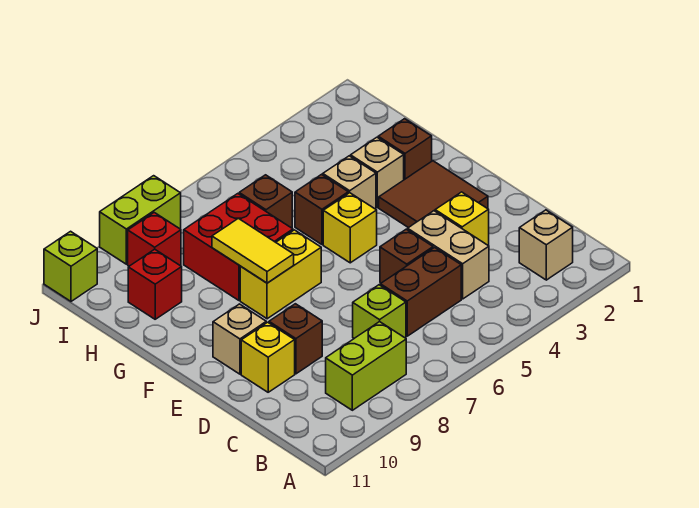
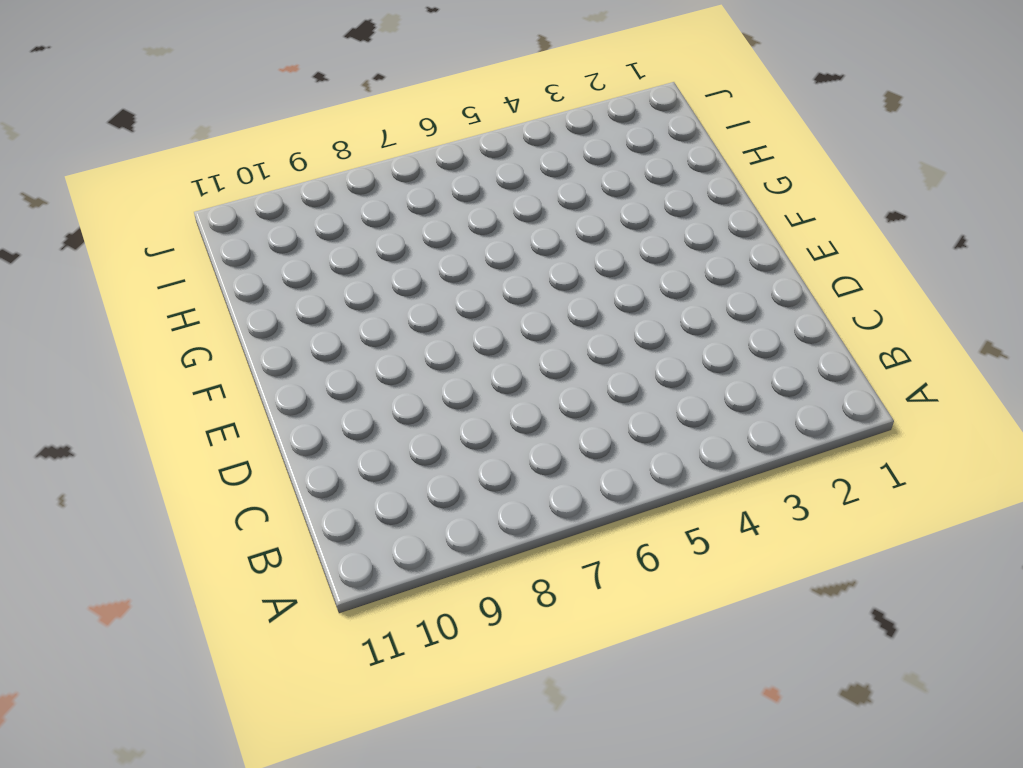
none -> tan 1x1 brick [519,210,573,280]
none -> lime 1x2 brick [326,322,406,410]
none -> tan 1x2 brick [408,211,489,299]

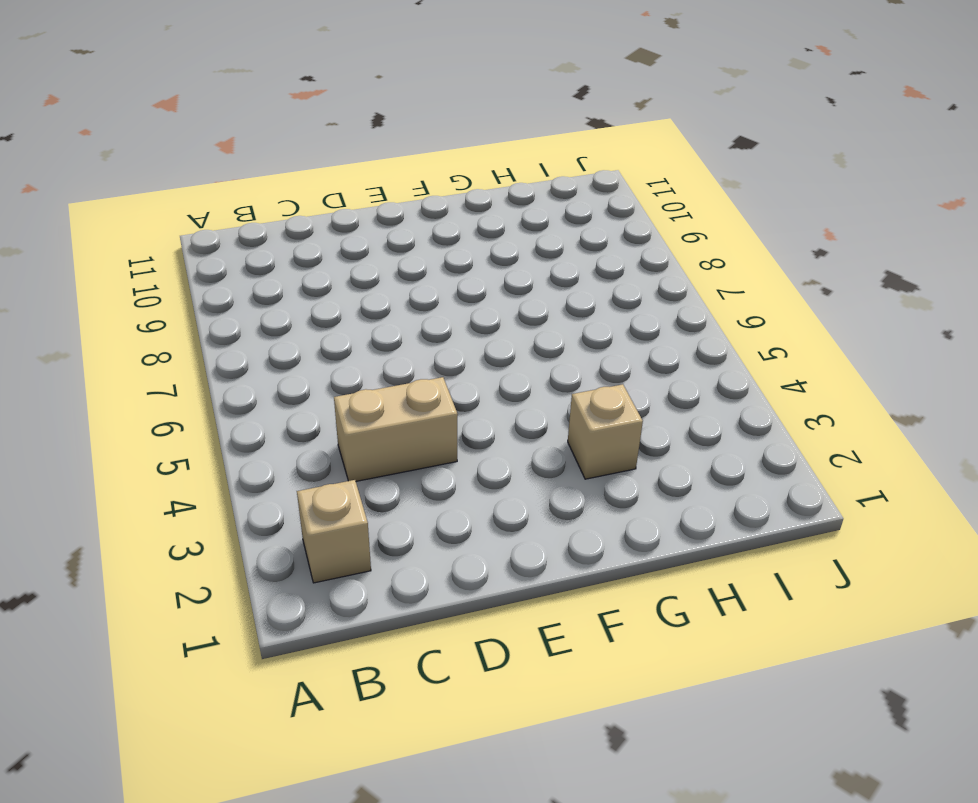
none -> lime 1x2 brick [326,322,406,410]
none -> brown 1x2 brick [380,248,461,336]
none -> lime 1x1 brick [353,285,406,338]

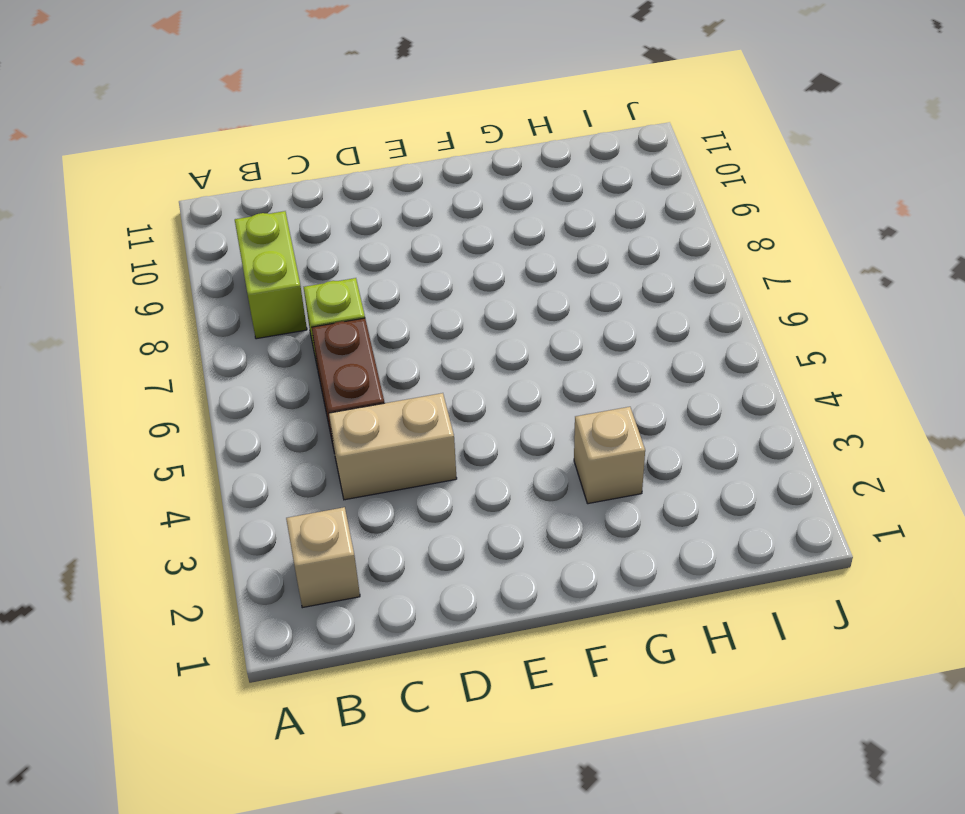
none -> yellow 1x1 brick [435,192,489,245]
none -> brown 1x1 brick [380,229,433,283]
none -> brown 1x1 brick [269,304,322,374]

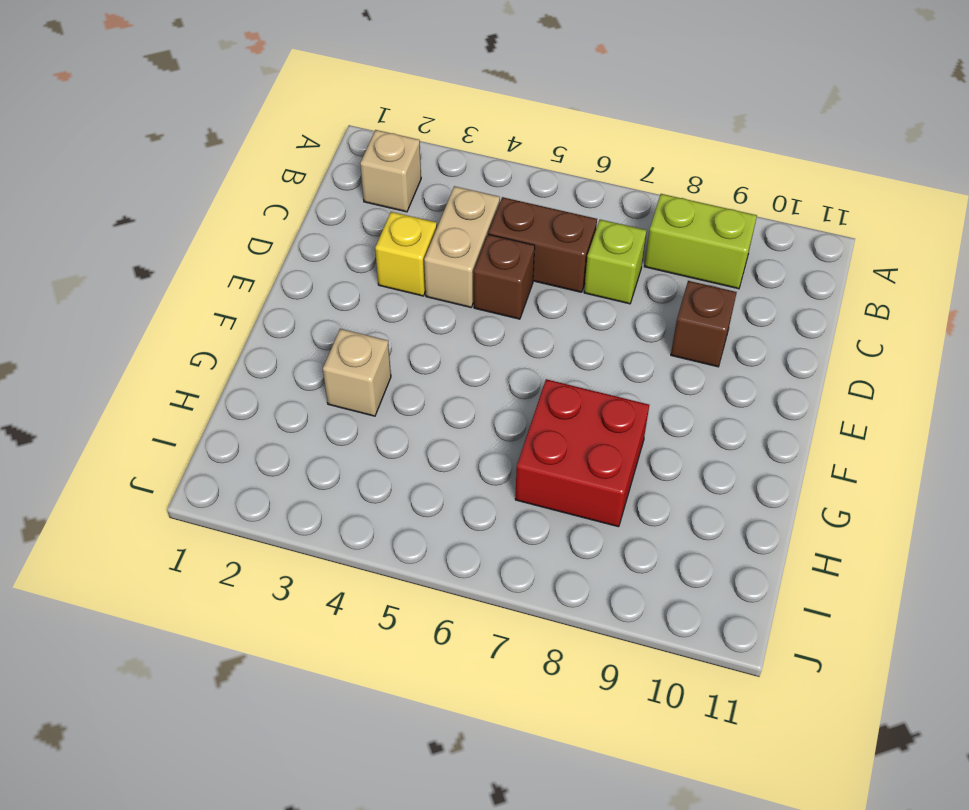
none -> yellow 1x1 brick [241,322,295,392]
none -> brown 2x2 tile [379,161,488,228]
none -> tan 1x1 brick [213,304,266,374]

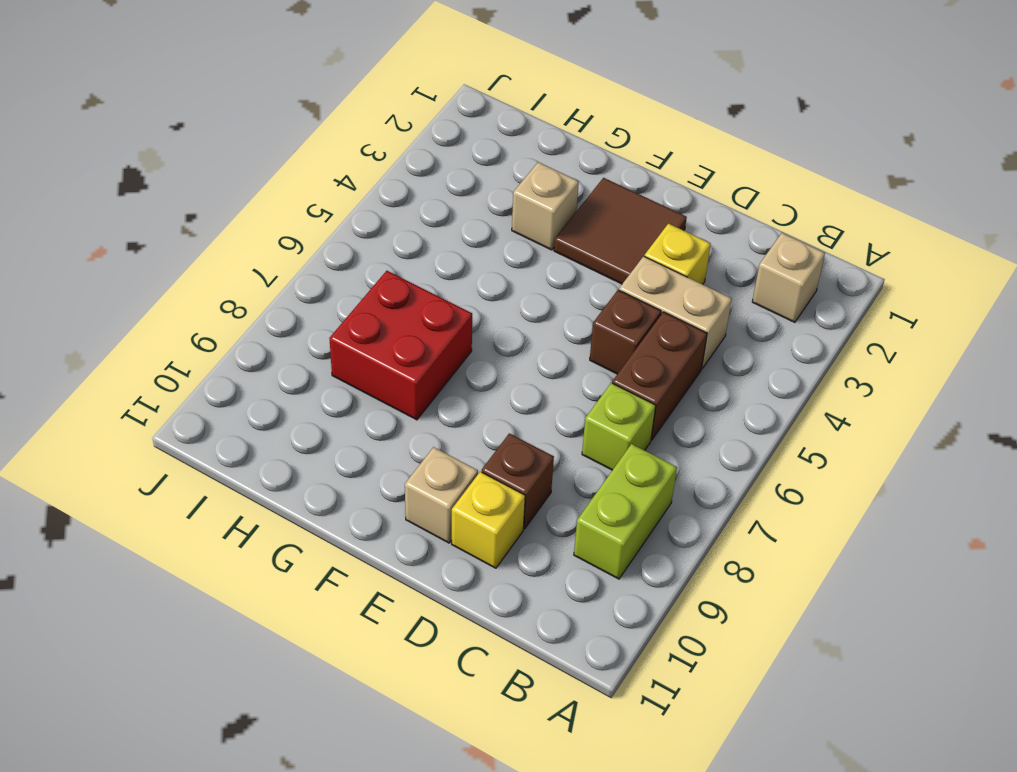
none -> yellow 1x1 brick [323,193,377,263]
none -> yellow 1x2 brick [240,230,321,319]
none -> brown 1x1 brick [378,119,432,180]

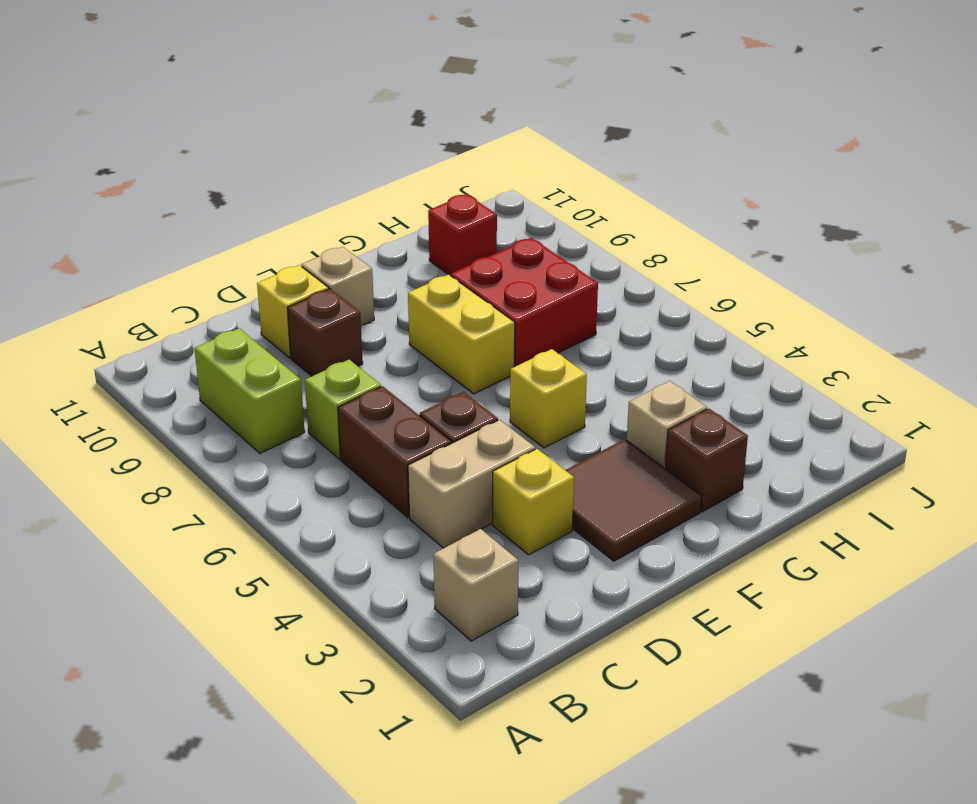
none -> tan 1x1 brick [323,156,376,209]
none -> brown 1x1 brick [295,175,348,244]
none -> brown 1x1 brick [239,175,292,228]

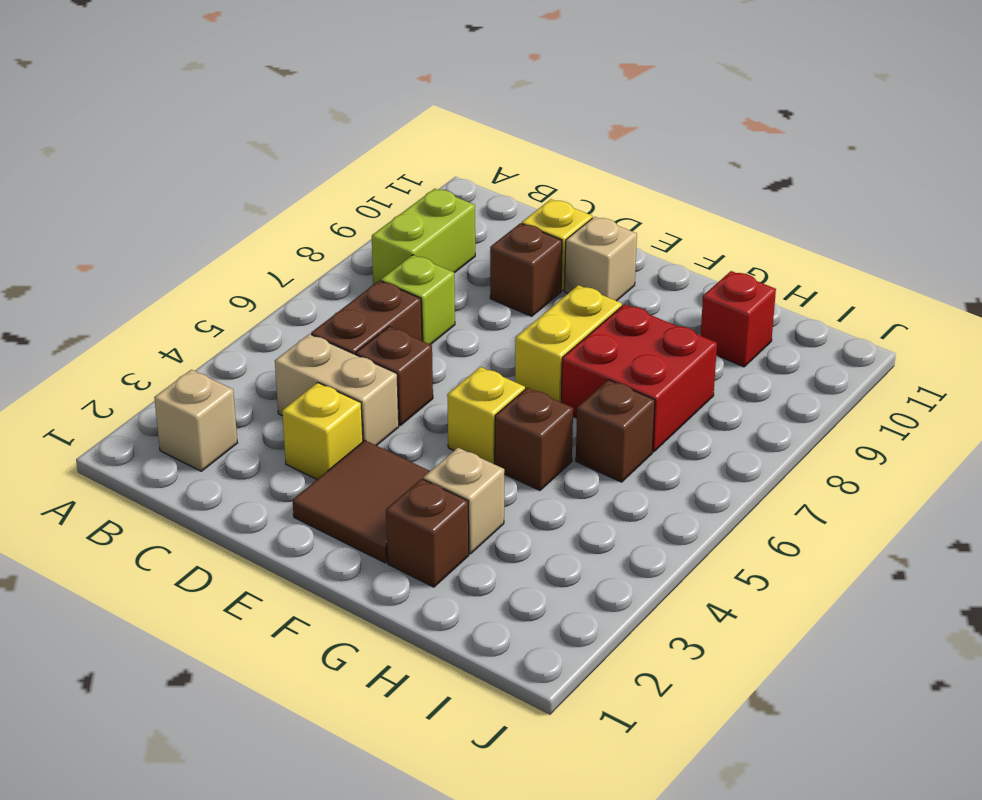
none -> tan 1x1 brick [323,156,376,209]
none -> red 1x1 brick [128,213,181,266]
none -> lime 1x2 brick [100,176,181,264]

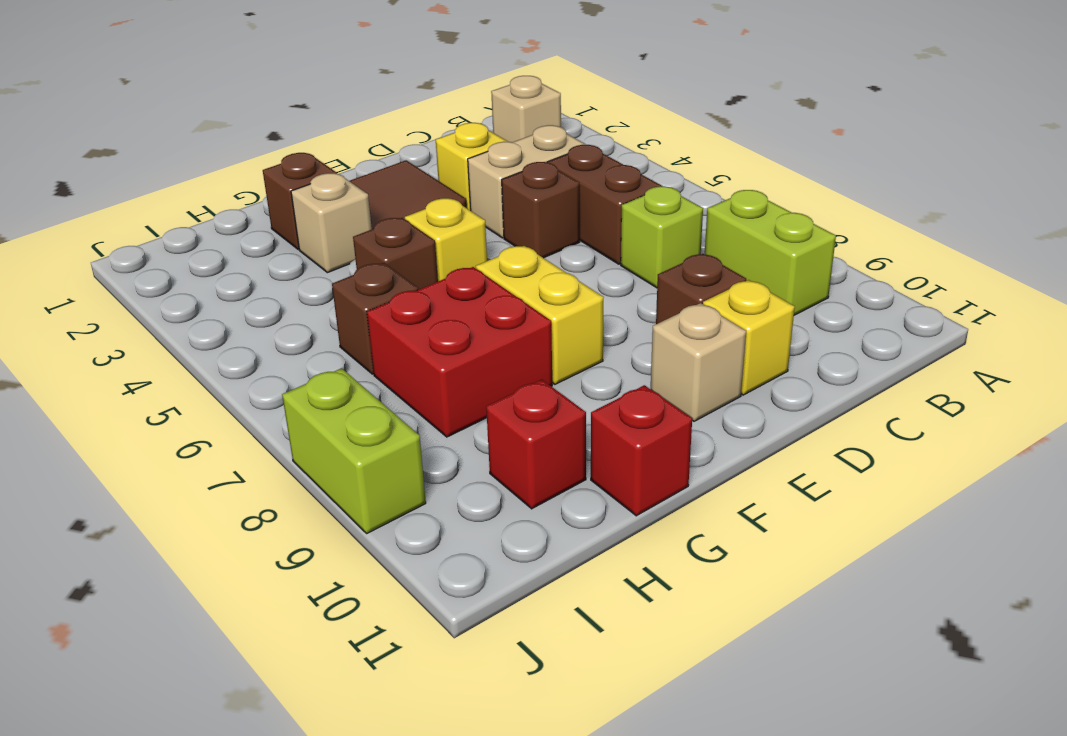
red 1x1 brick [591,385,692,516] -> red 1x1 brick moved to [128,213,181,266]
none -> tan 1x1 brick [323,156,376,209]
none -> lime 1x1 brick [44,231,97,301]
none -> yellow 1x2 tile [212,218,294,283]

